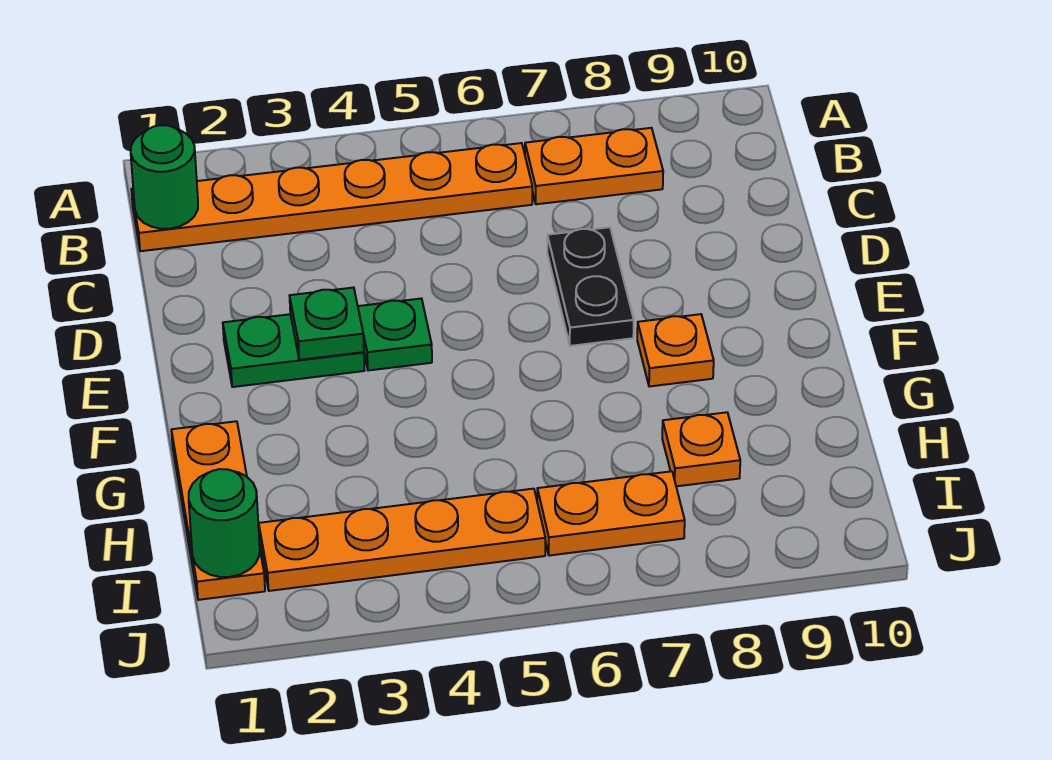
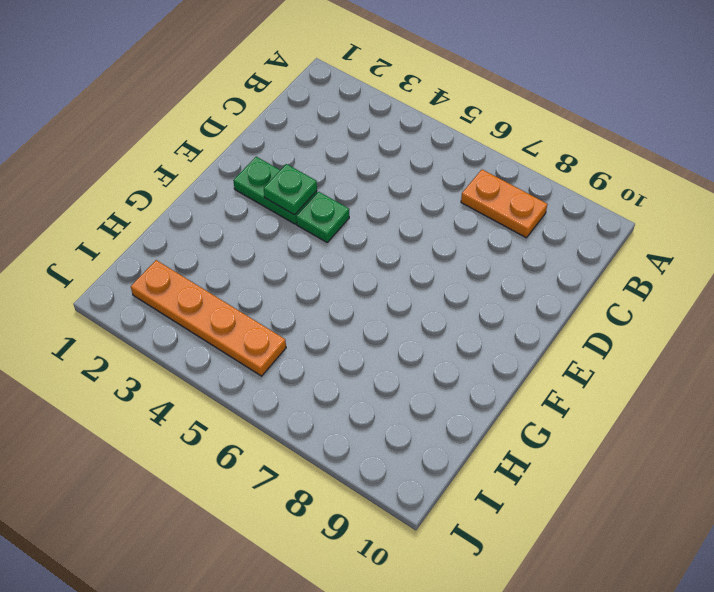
none -> orange 1x6 plate [131,143,532,251]
none -> black 1x2 plate [547,227,634,346]
none -> orange 1x1 plate [637,314,714,387]

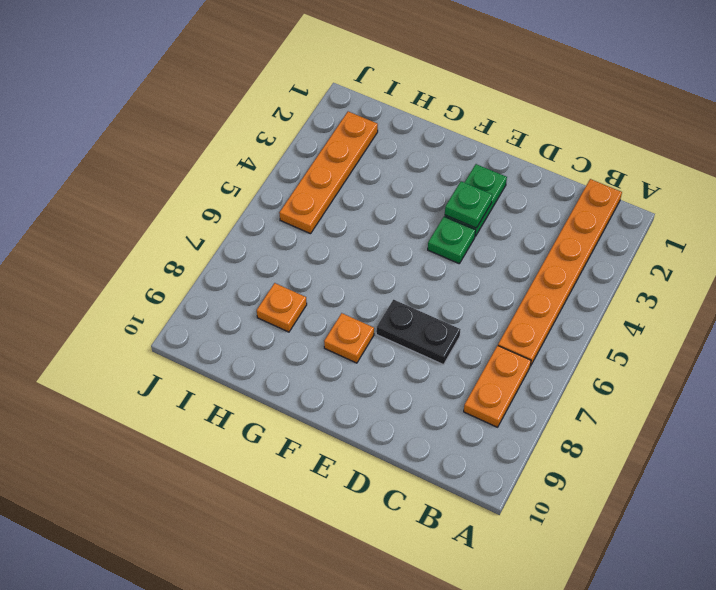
none -> orange 1x3 plate [171,421,265,600]
none -> orange 1x2 plate [537,471,685,556]
none -> green 1x1 round brick [131,125,198,229]

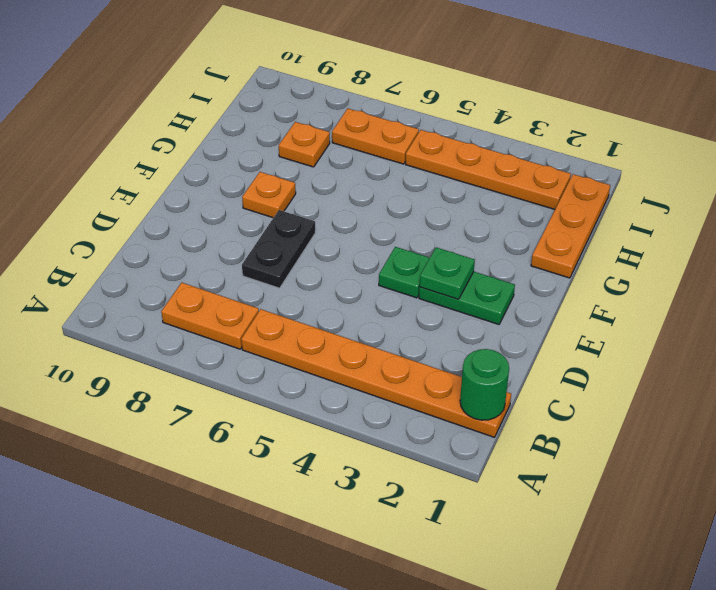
none -> green 1x1 round brick [189,469,260,577]

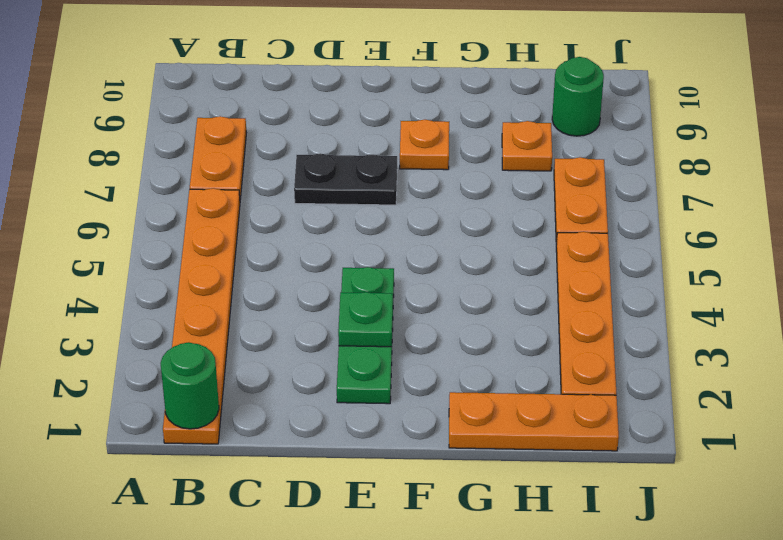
green 1x1 round brick [552,57,604,136] -> green 1x1 round brick moved to [189,469,260,577]

